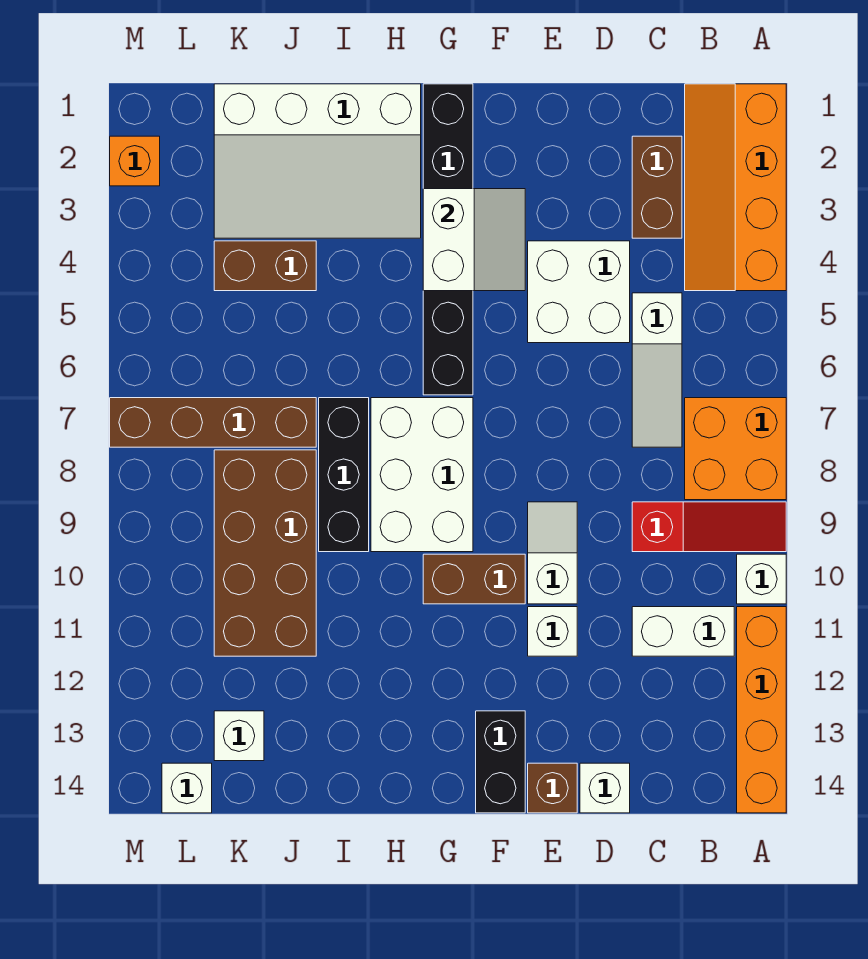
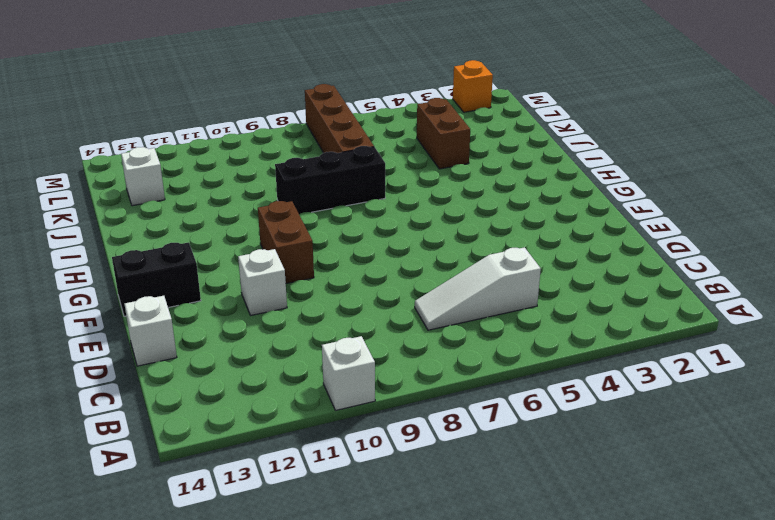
none -> orange 2x4 slope [685,84,786,291]
none -> orange 2x2 brick [685,398,786,500]
none -> red 1x3 slope [632,502,786,552]

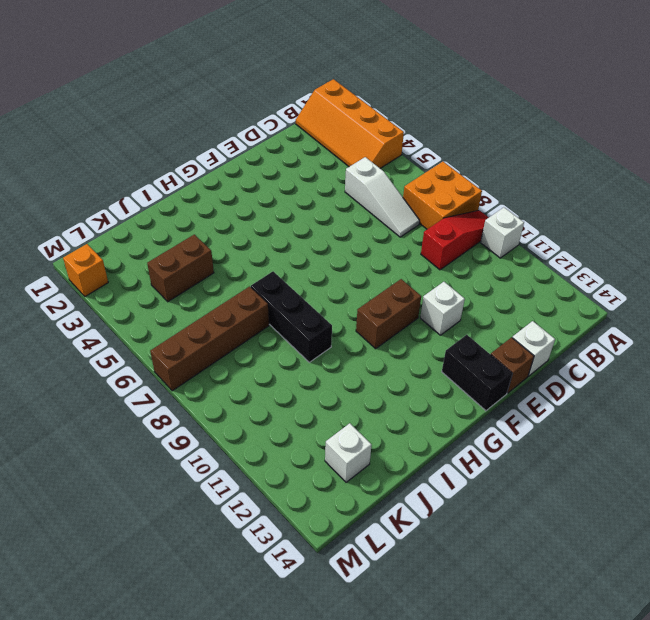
none -> orange 1x4 brick [737,607,786,813]
none -> white 1x2 brick [632,607,734,656]
none -> brown 1x2 brick [632,136,682,238]

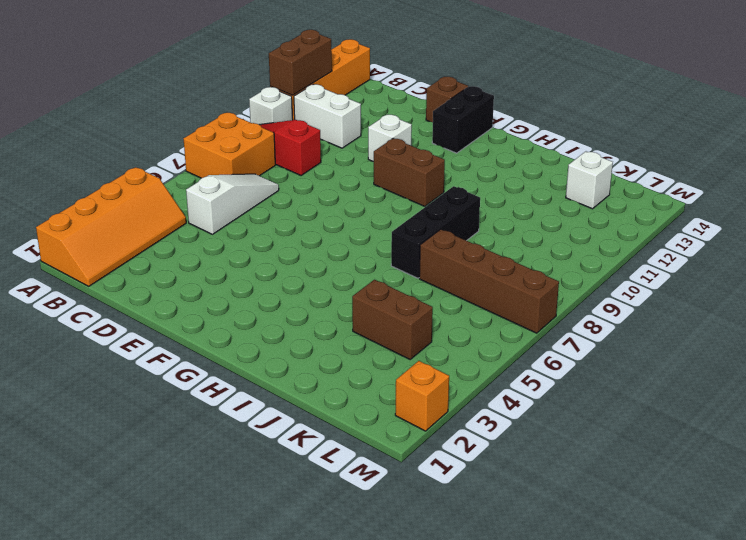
brown 1x2 brick [269,30,332,95] -> brown 1x2 brick moved to [632,136,682,238]
none -> white 2x2 brick [528,241,630,343]
none -> white 1x1 brick [580,763,630,813]
none -> white 1x2 slope [528,502,577,604]

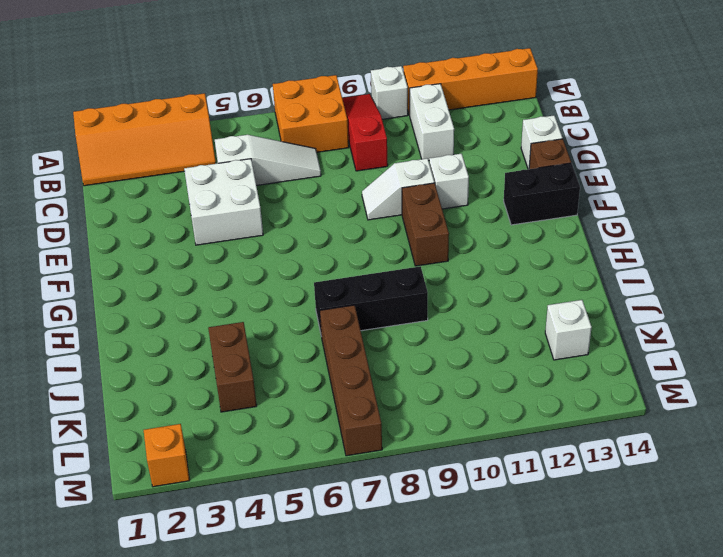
none -> brown 1x2 brick [632,136,682,238]
none -> black 1x6 brick [423,84,473,395]
none -> white 2x3 brick [371,398,473,552]

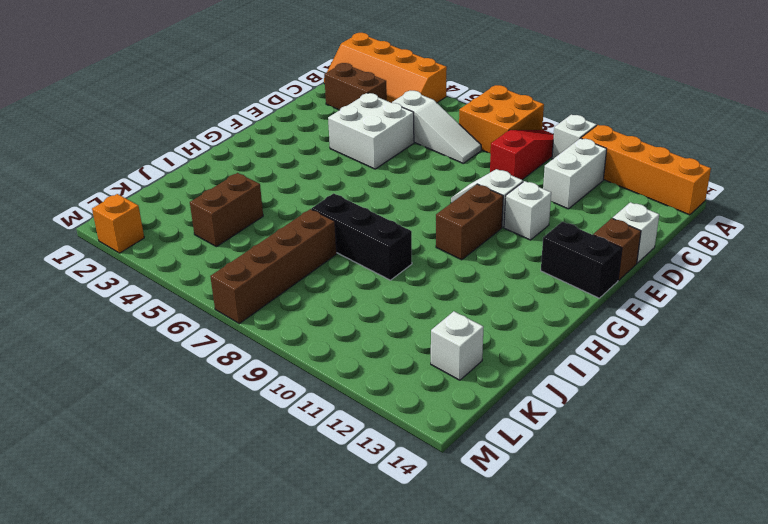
none -> black 1x6 brick [423,84,473,395]
none -> white 2x3 brick [371,398,473,552]
none -> white 3x4 slope [214,84,421,238]

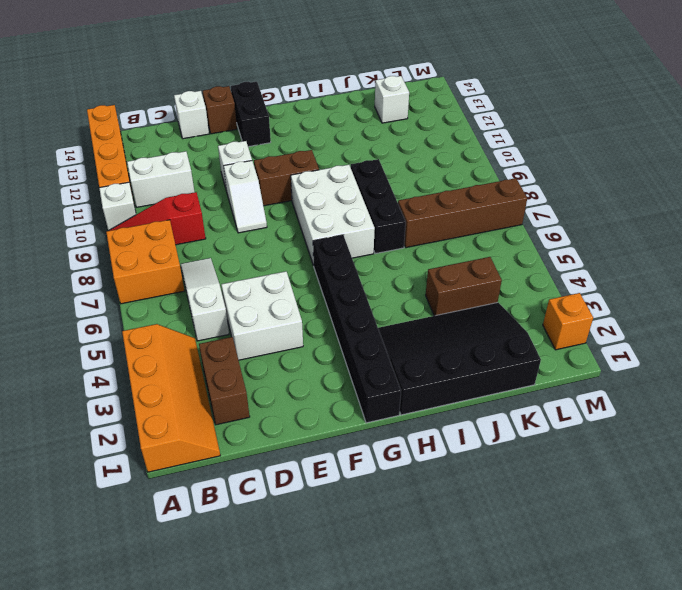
black 3x4 slope [378,303,541,415] -> white 3x4 slope [214,84,421,238]
none -> brown 2x4 brick [214,450,316,656]
none -> white 1x1 brick [162,763,212,813]
none -> white 2x2 slope [423,189,525,291]

